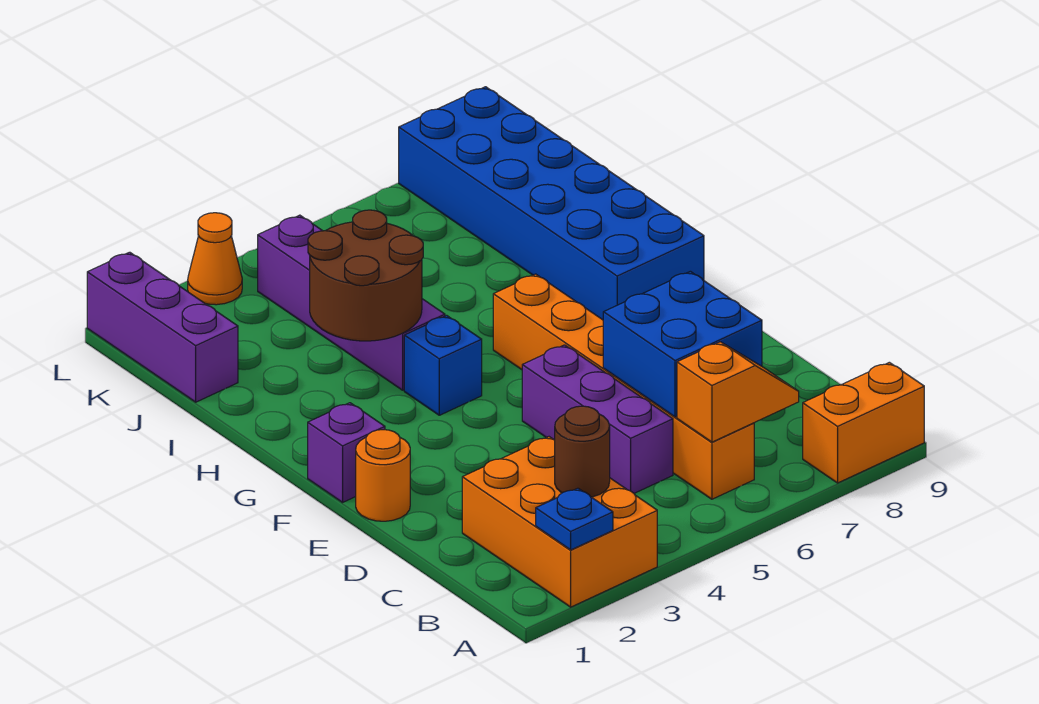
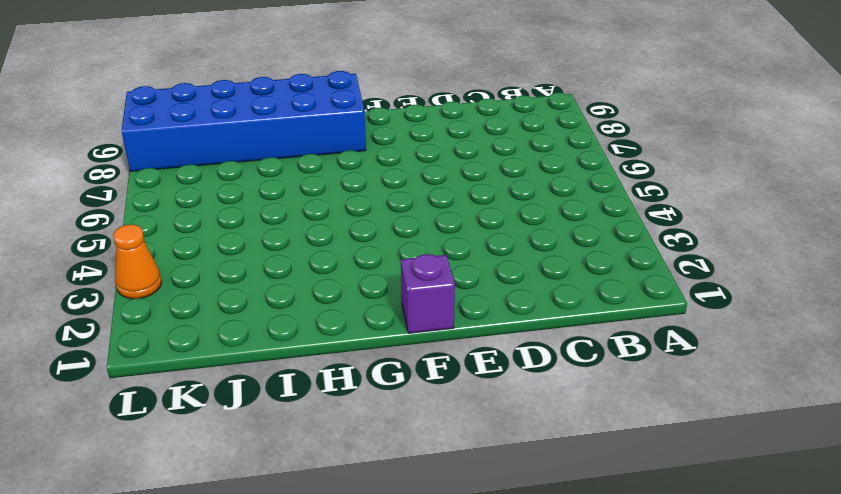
none -> orange 2x3 brick [462,437,657,607]
none -> orange 1x2 brick [803,362,924,483]
none -> orange 1x6 brick [493,274,754,499]

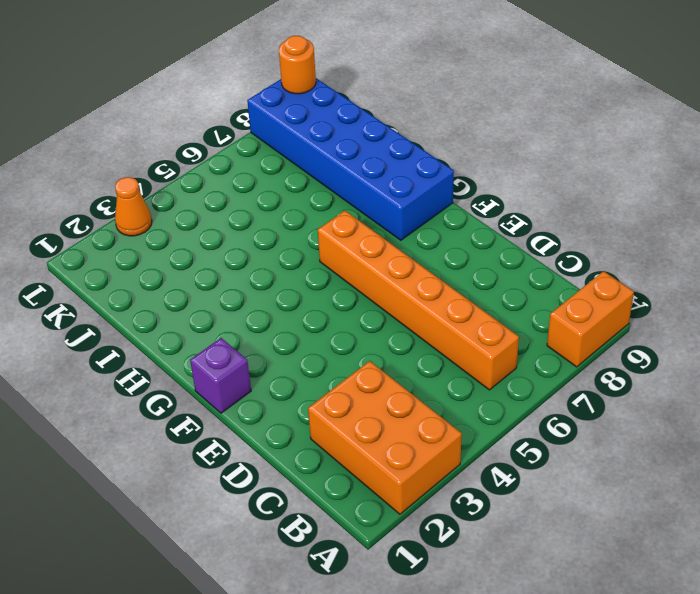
orange 1x1 round brick [279,36,316,94] -> orange 1x1 round brick moved to [356,430,410,521]
none -> purple 1x3 brick [522,345,673,493]
none -> blue 1x1 brick [404,315,482,415]
none -> purple 1x4 brick [258,215,445,390]

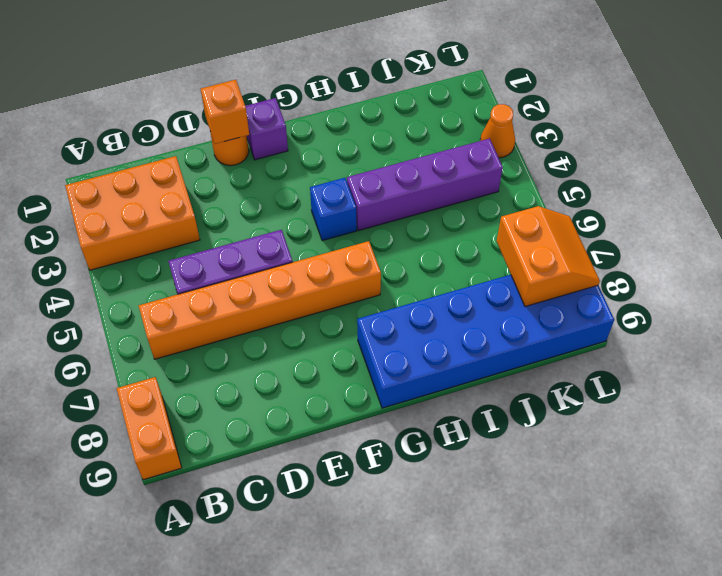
orange 1x1 brick [201,80,249,144] -> none
orange 2x2 slope [497,206,600,307] -> none
none -> purple 1x3 brick [87,252,238,402]
none -> blue 1x1 plate [536,488,613,550]
none -> brown 1x1 round brick [555,406,610,497]

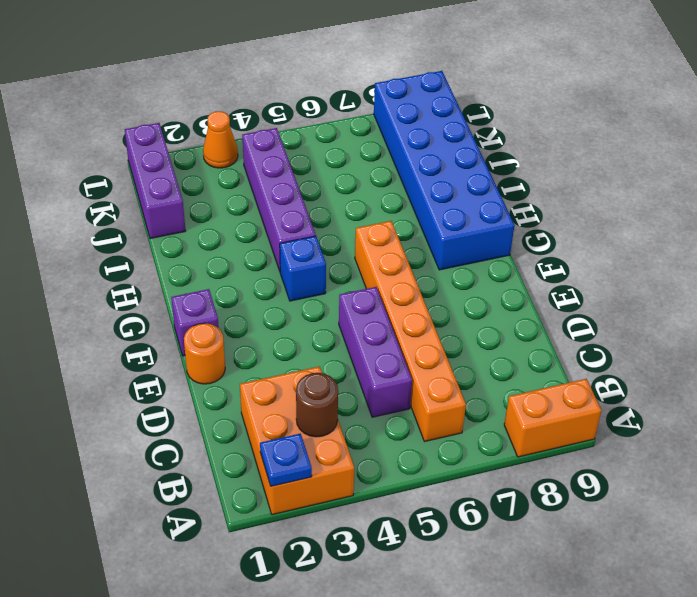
none -> orange 1x2 slope [677,342,799,442]
none -> blue 2x2 brick [603,271,762,417]
none -> brown 2x2 round brick [308,210,423,341]

